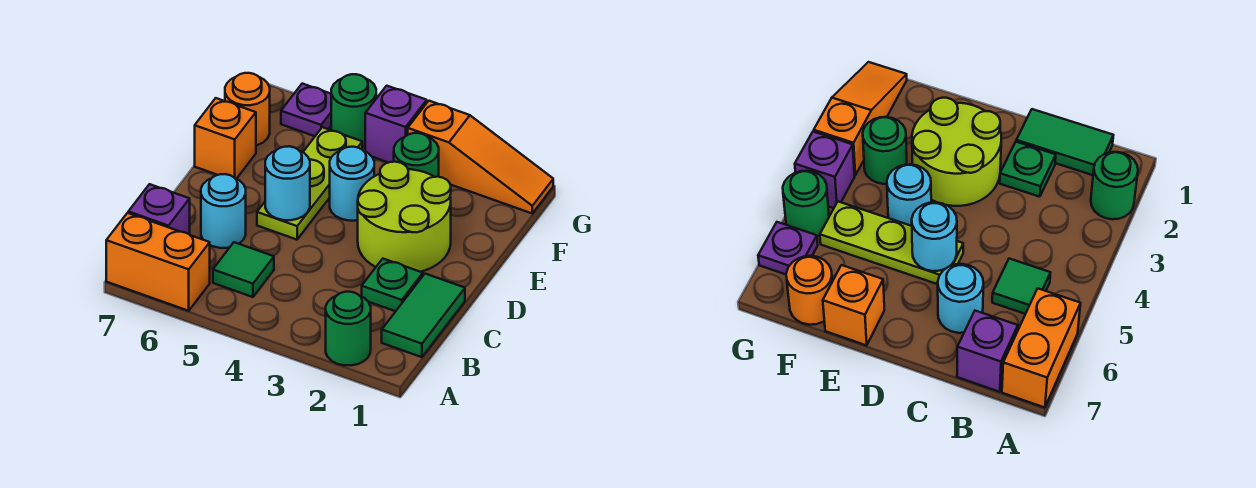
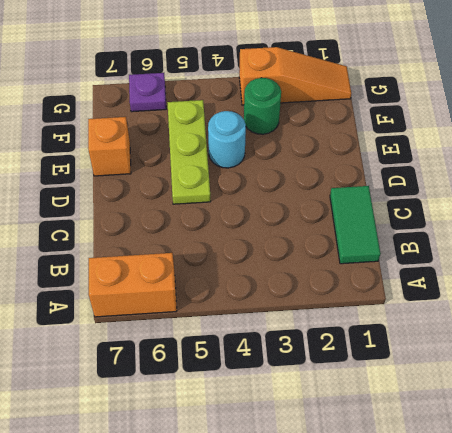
none -> green 1x1 round brick [326,292,371,365]
none -> green 1x1 tile [213,242,274,297]
none -> purple 1x1 brick [128,184,190,234]

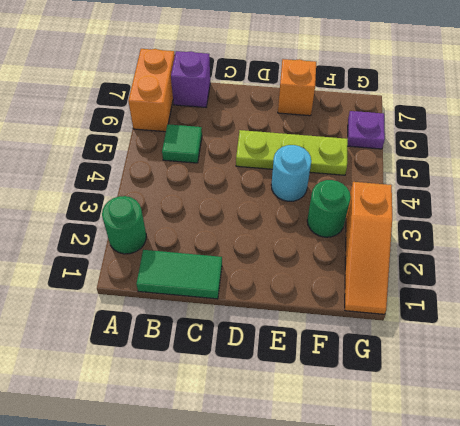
none -> green 1x1 plate [362,259,423,311]
none -> cyan 1x1 round brick [201,174,246,248]
none -> lime 2x2 round brick [358,162,451,272]

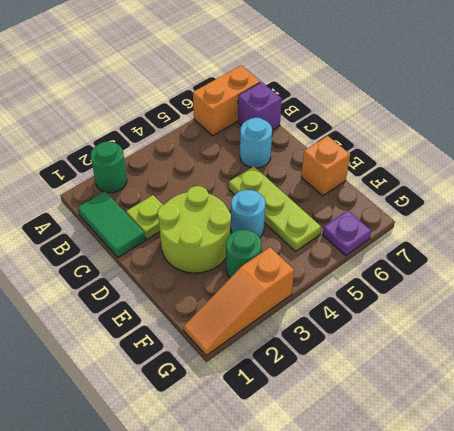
lime 1x1 plate [126,195,163,239] -> green 1x1 plate [362,259,423,311]
none -> green 1x1 tile [213,242,274,297]
none -> orange 1x1 round brick [225,73,270,146]
none -> purple 1x1 brick [365,86,427,163]

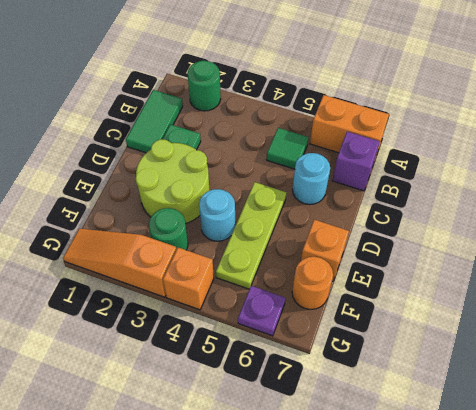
orange 1x1 brick [163,248,214,310] -> purple 1x1 brick [365,86,427,163]
none -> green 1x1 round brick [331,74,376,147]
none -> cyan 1x1 round brick [265,146,310,220]

